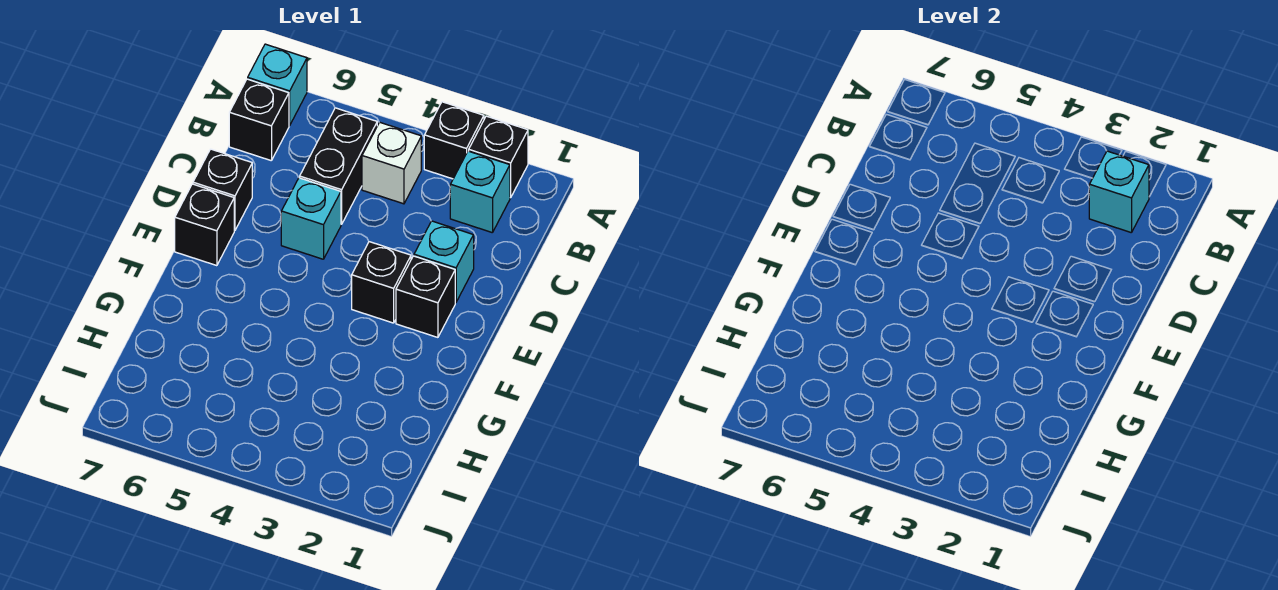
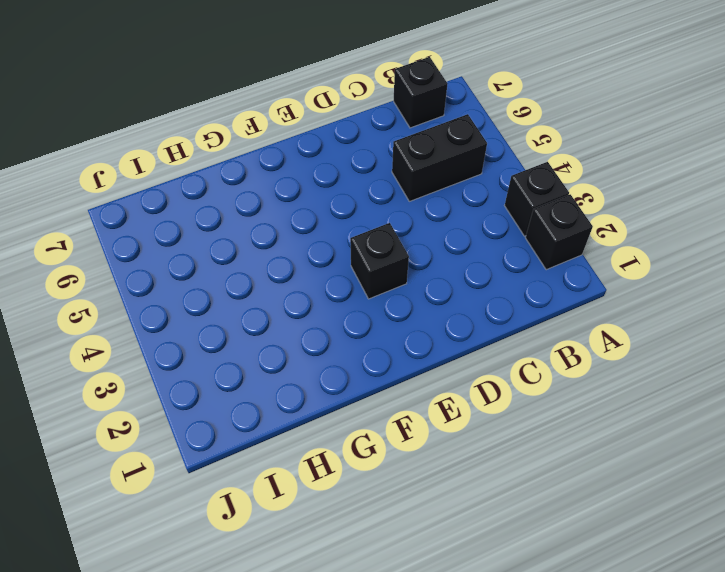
none -> cyan 1x1 brick [248,44,307,126]
none -> cyan 1x1 brick [450,151,510,233]
none -> white 1x1 brick [362,122,421,204]

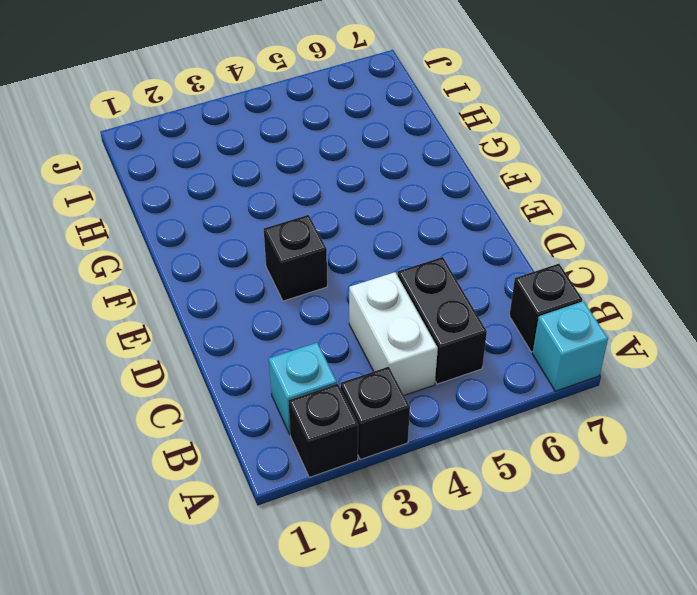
white 1x2 brick [349,272,438,395] -> white 1x1 brick [362,122,421,204]
none -> cyan 1x1 brick [414,221,474,302]
none -> cyan 1x1 brick [281,178,341,259]
none -> black 1x1 brick [193,149,252,231]

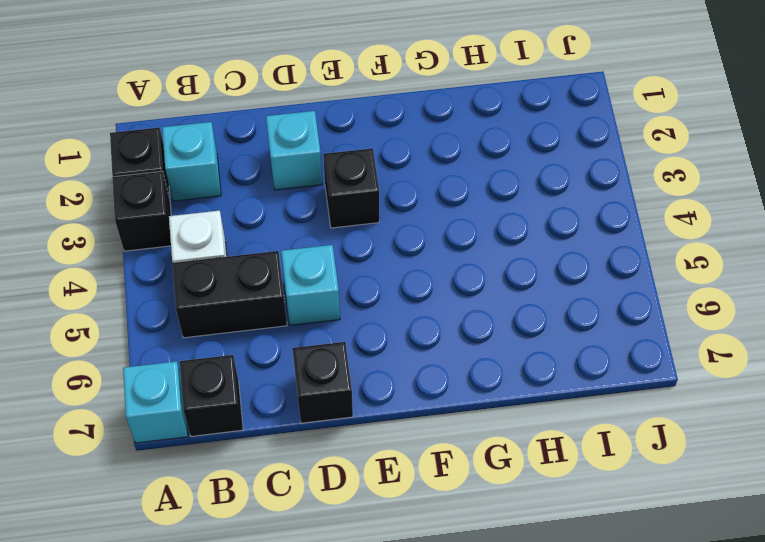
none -> black 1x1 brick [396,256,455,337]
none -> black 1x1 brick [175,184,234,266]
none -> cyan 1x1 brick [1089,151,1149,233]

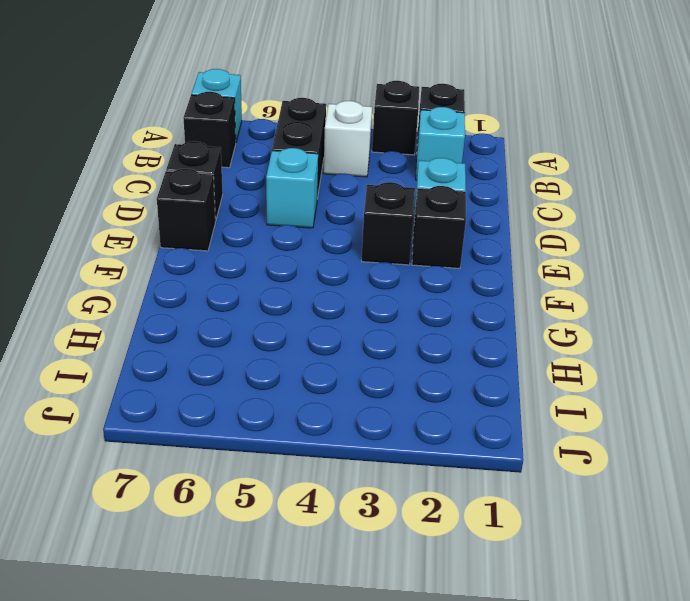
none -> cyan 1x1 brick [1089,151,1149,233]

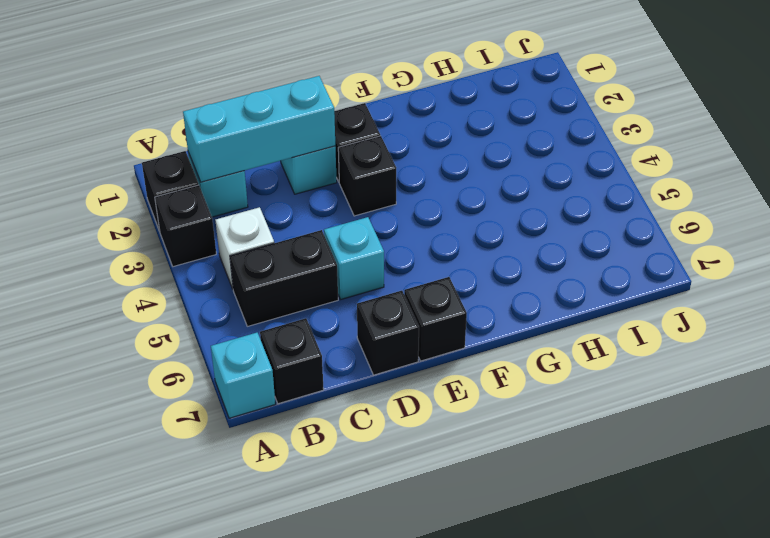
cyan 1x3 brick [183,76,335,182] -> cyan 1x1 brick [1089,151,1149,233]

